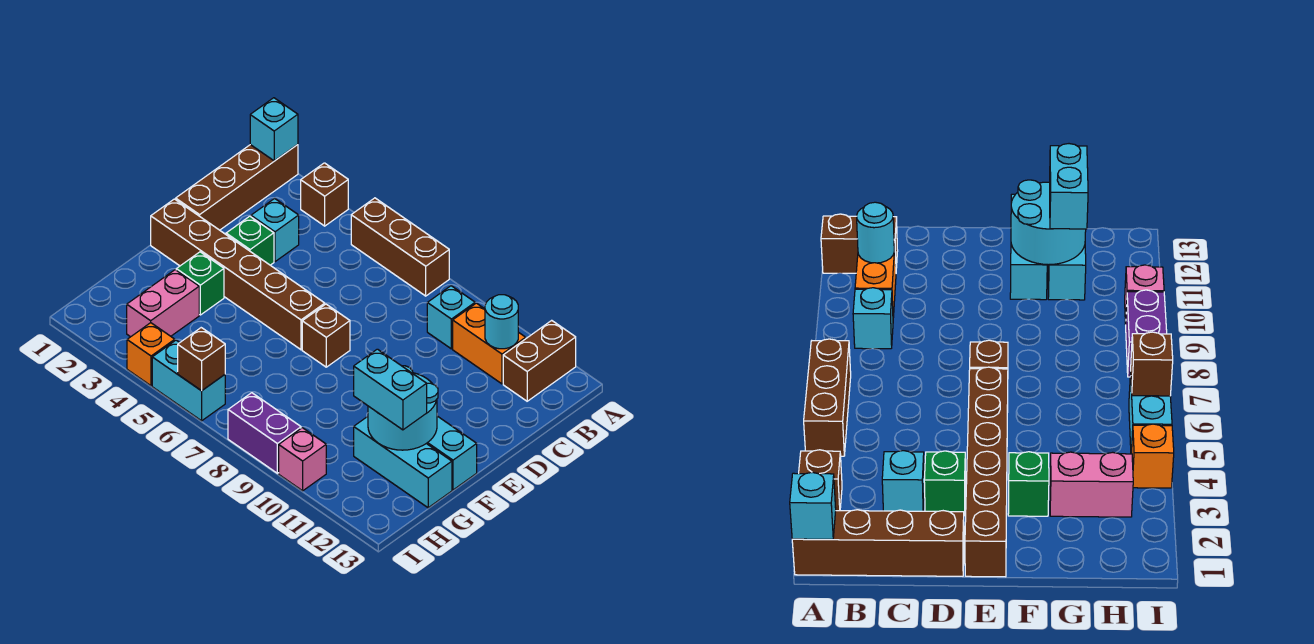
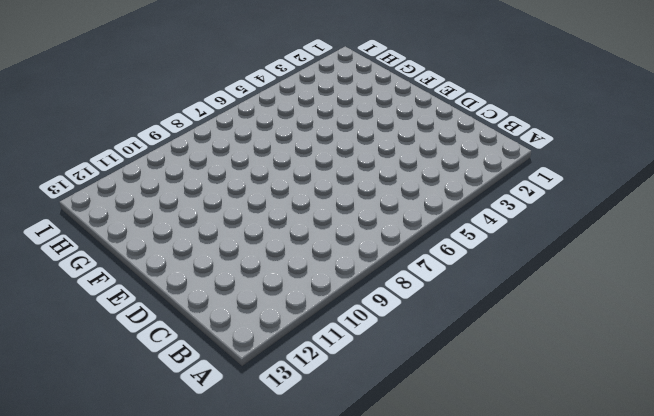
none -> brown 1x4 brick [176,145,298,230]
none -> brown 1x1 brick [301,163,348,226]
none -> brown 1x3 brick [351,198,449,296]

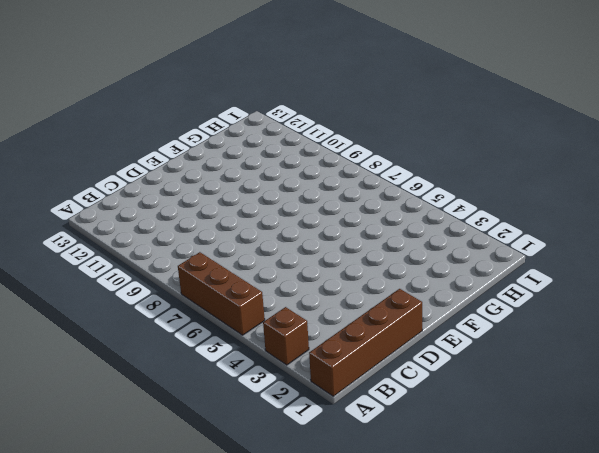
none -> brown 1x2 brick [503,320,576,401]
none -> cyan 1x1 brick [427,286,475,349]
none -> orange 1x2 brick [453,303,526,384]

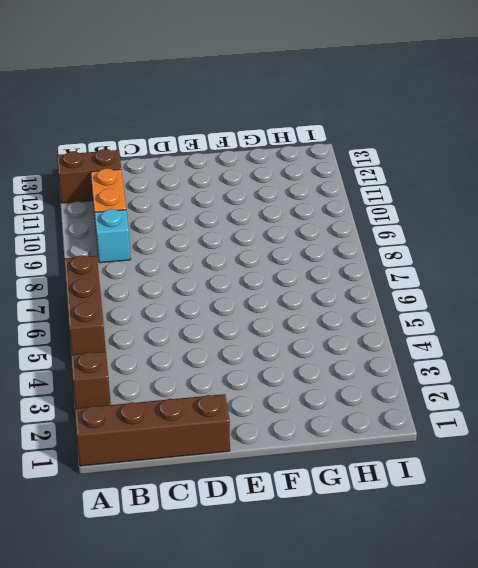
none -> cyan 1x1 brick [251,198,299,262]
none -> green 1x1 brick [226,216,274,265]
none -> brown 1x6 brick [151,199,325,350]

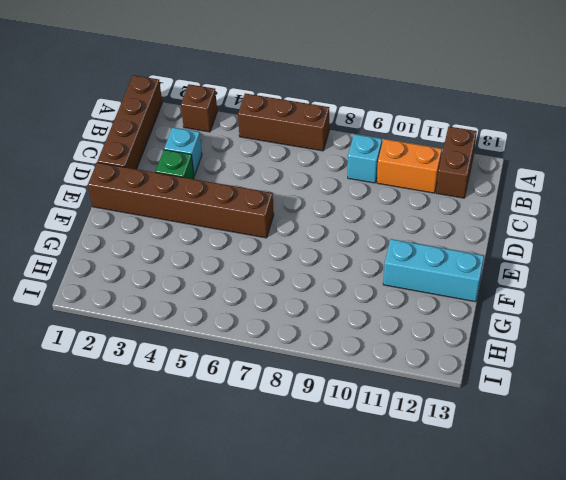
none -> brown 1x1 brick [302,304,350,367]
none -> green 1x1 brick [176,252,224,315]
none -> pink 1x2 brick [127,270,199,337]

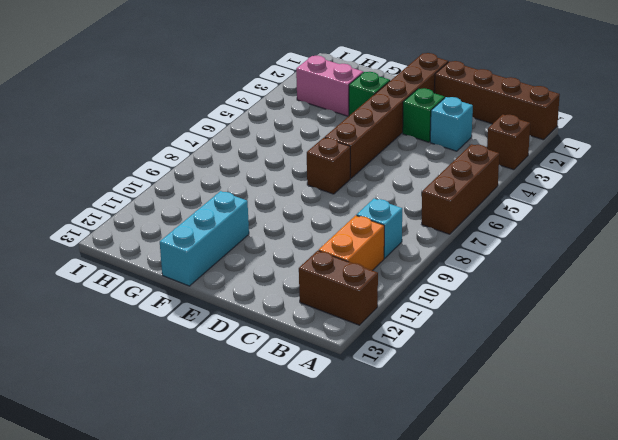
none -> cyan 1x3 brick [354,417,452,508]
none -> orange 1x1 brick [127,323,175,386]
none -> cyan 1x2 brick [152,340,225,421]

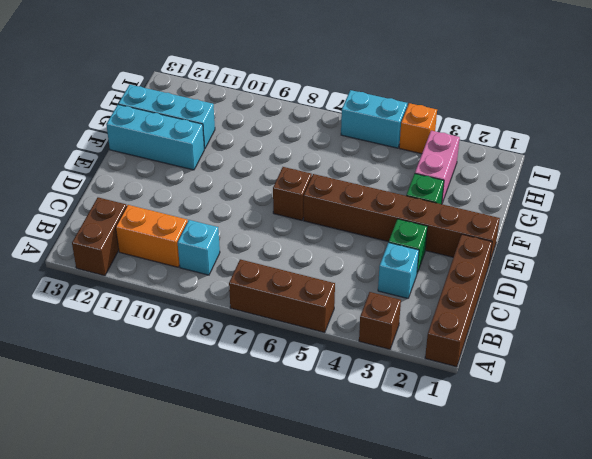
none -> purple 1x2 brick [228,393,301,473]
none -> pink 1x1 brick [279,428,326,491]
none -> cyan 1x1 brick [250,98,298,161]

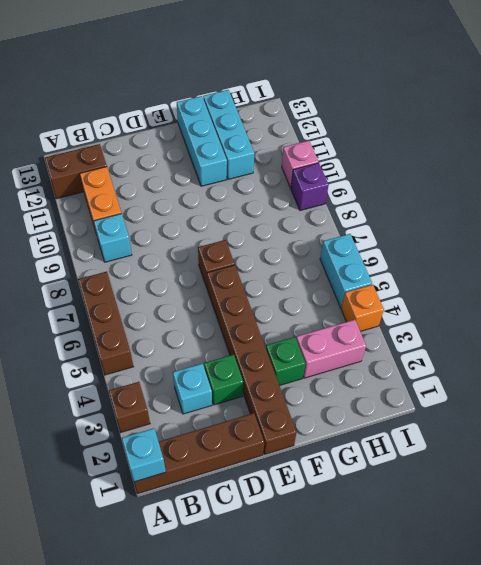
purple 1x1 brick [291,163,329,211] -> purple 1x2 brick [228,393,301,473]
none -> cyan 1x1 round brick [485,295,518,349]
none -> cyan 2x2 round brick [368,366,438,450]
none -> brown 1x1 brick [178,328,225,391]

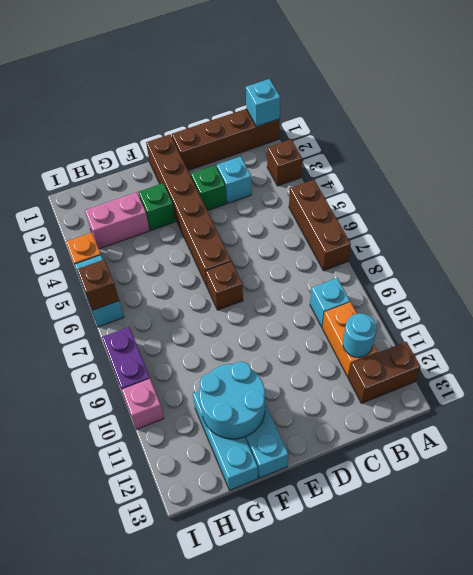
none -> cyan 1x2 brick [354,349,427,430]

